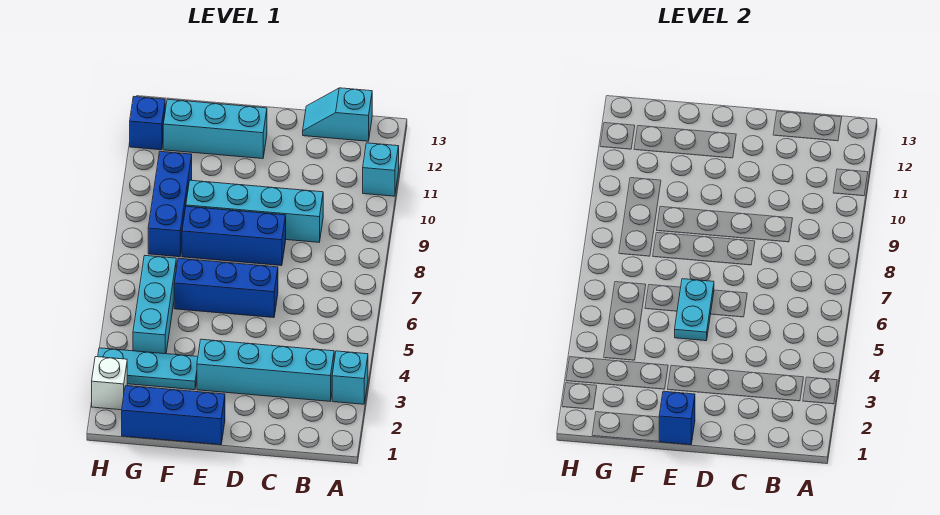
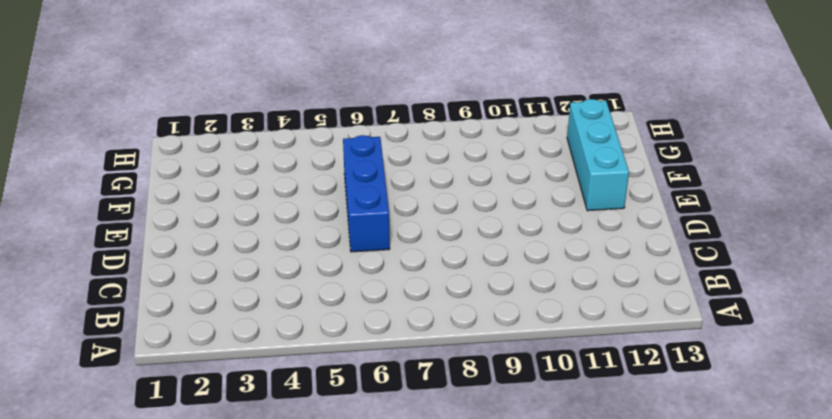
none -> cyan 1x1 brick [332,351,368,404]
none -> cyan 1x1 brick [363,143,399,196]
none -> cyan 1x4 brick [197,339,334,401]

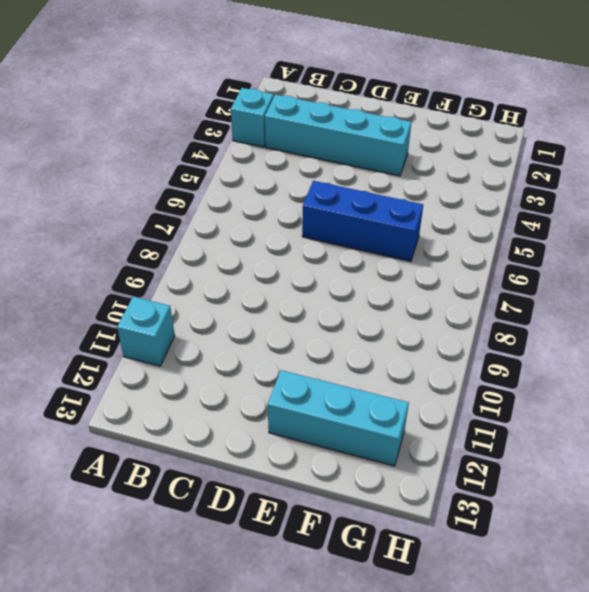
none -> cyan 1x2 slope [303,88,372,141]
none -> cyan 1x4 brick [186,180,323,242]
none -> blue 1x3 brick [182,206,286,266]

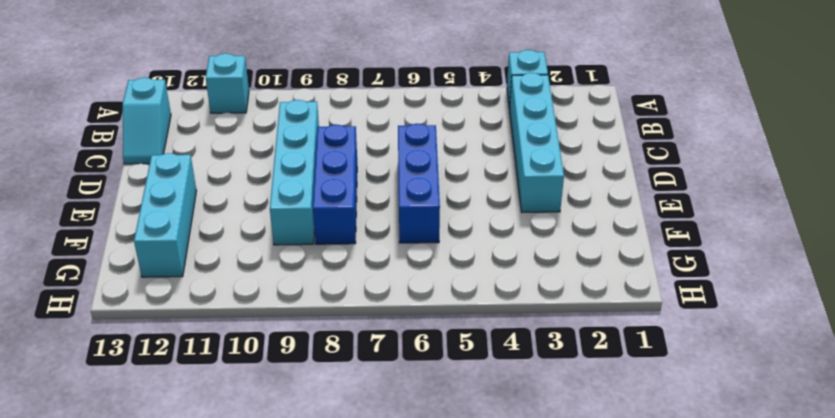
none -> blue 1x3 brick [122,386,225,445]
none -> cyan 1x3 plate [98,348,198,390]
none -> cyan 1x3 brick [133,256,176,354]

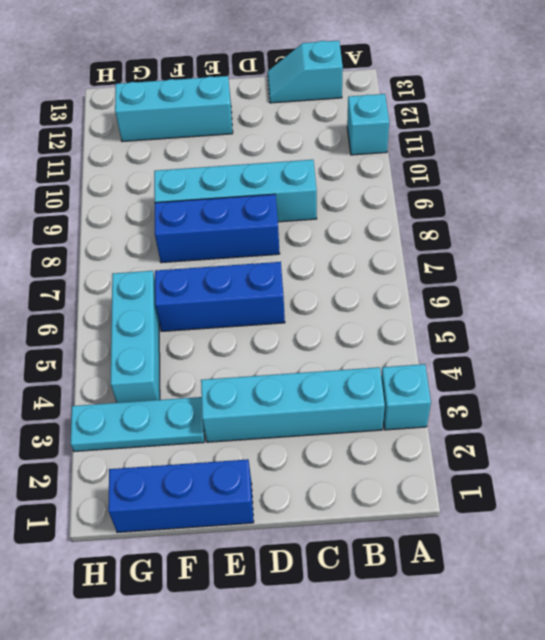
none -> blue 1x3 brick [148,151,192,257]
none -> white 1x1 brick [92,357,127,410]
none -> blue 1x1 brick [130,97,165,150]

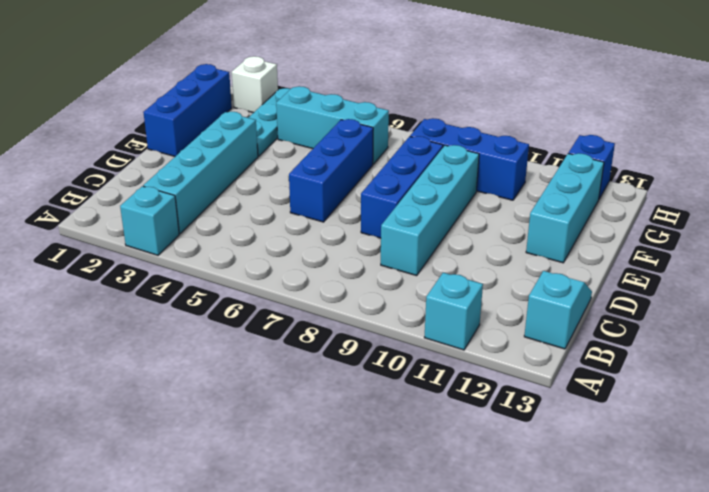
none -> blue 1x1 brick [659,391,695,445]
none -> cyan 1x2 plate [675,279,714,341]

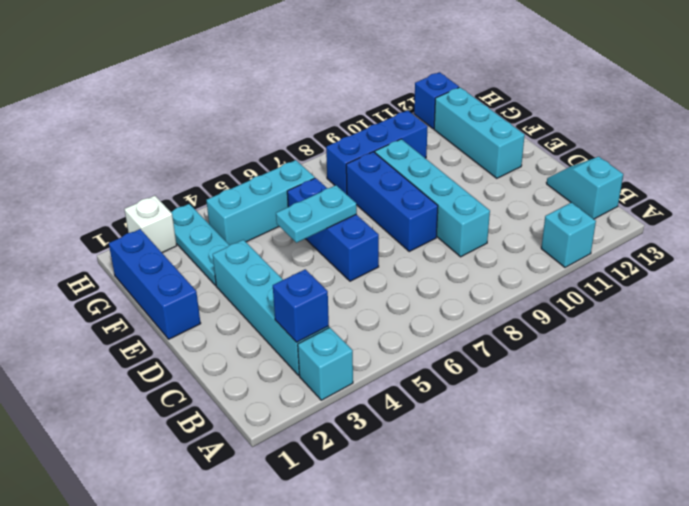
blue 1x1 brick [273,269,329,342] -> blue 1x1 brick moved to [659,391,695,445]

